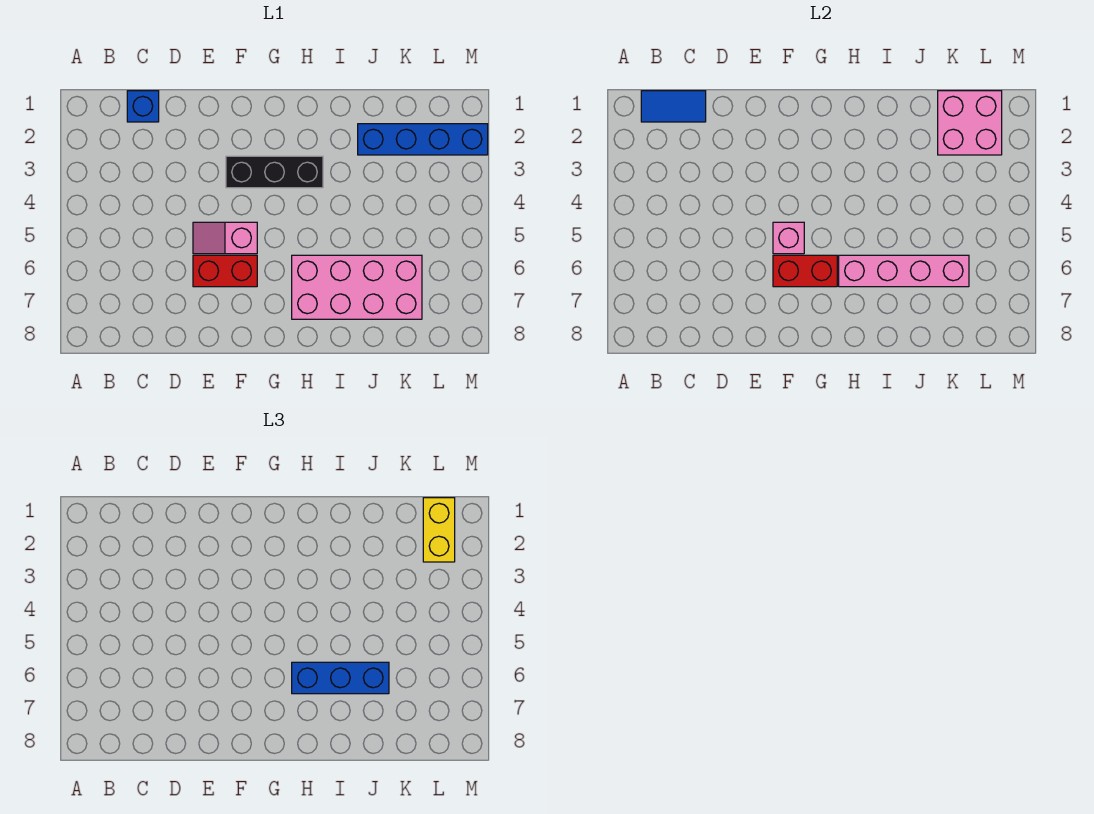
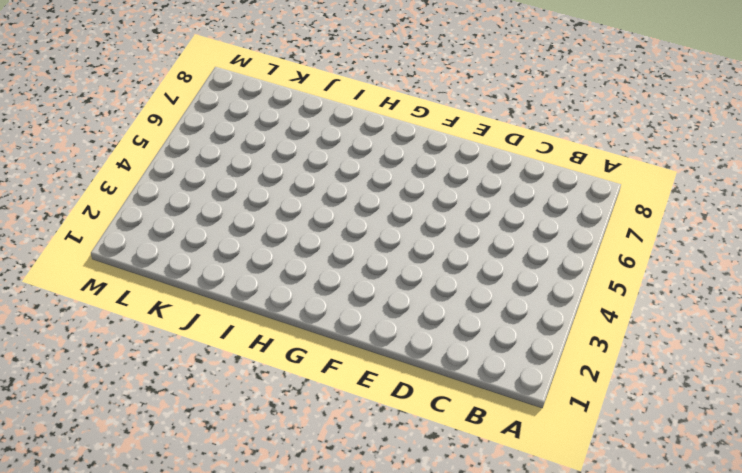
none -> blue 1x1 brick [127,91,159,122]
none -> pink 1x2 slope [193,222,257,254]
none -> red 1x2 brick [193,255,257,287]

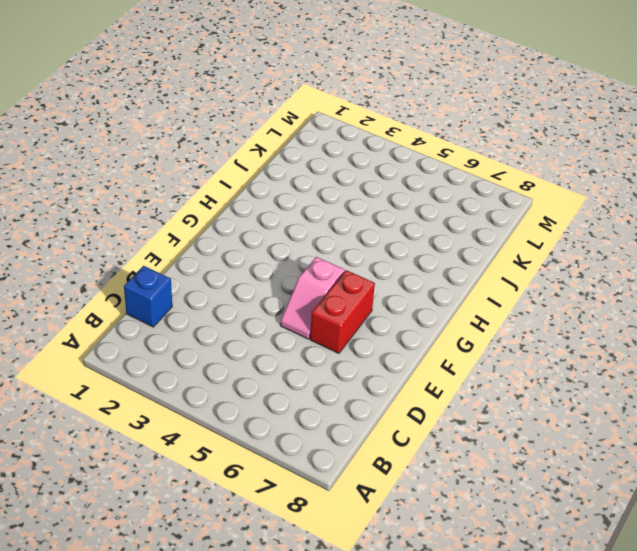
none -> black 1x3 brick [226,156,323,188]
none -> pink 2x4 brick [292,255,422,319]
none -> blue 1x4 brick [358,124,488,155]

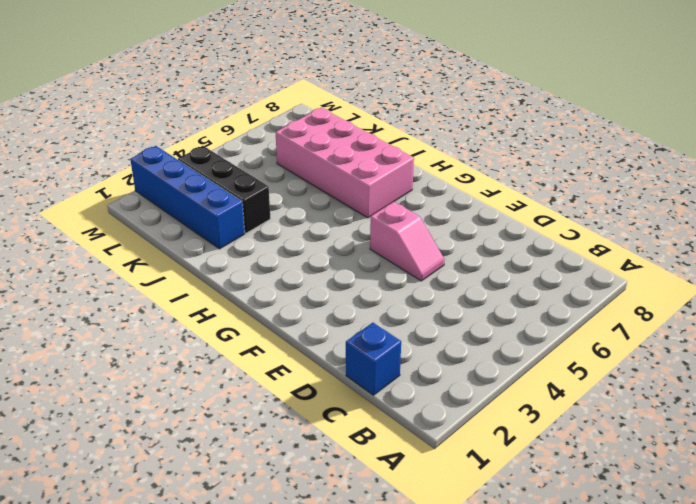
black 1x3 brick [178,146,270,233] -> black 1x3 brick moved to [226,156,323,188]
none -> red 1x2 brick [193,255,257,287]
none -> blue 1x2 tile [641,91,706,122]
none -> pink 1x1 brick [773,222,804,254]

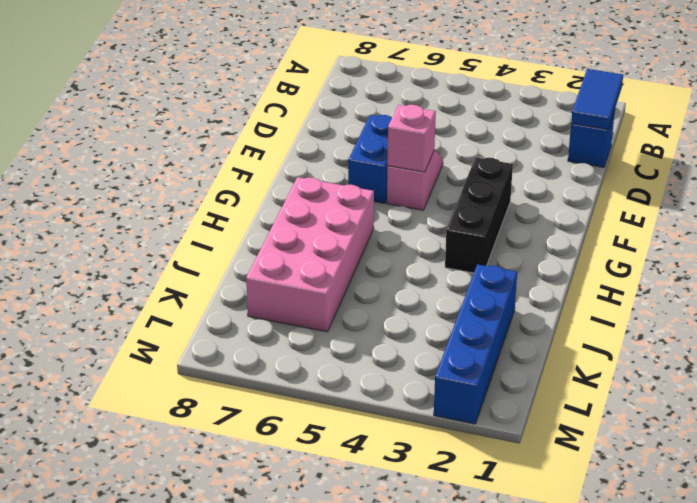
blue 1x2 brick [348,115,392,203] -> red 1x2 brick [193,255,257,287]
none -> red 1x2 brick [773,255,837,287]
none -> pink 1x4 brick [839,255,969,287]
none -> pink 2x2 brick [938,91,1002,155]

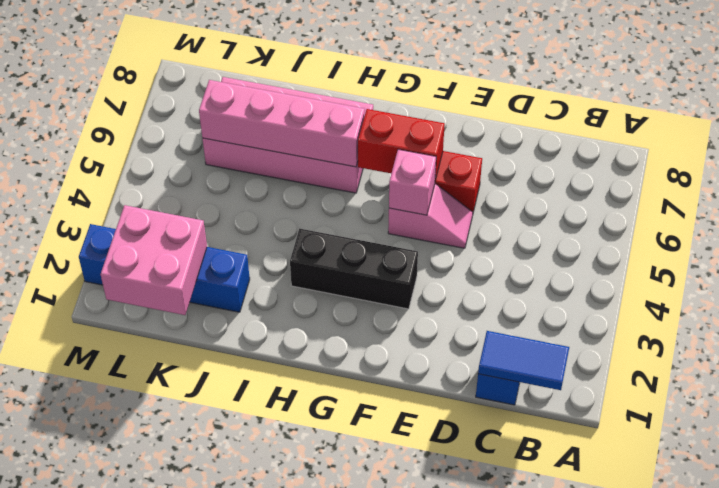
none -> blue 1x3 brick [292,662,389,694]
none -> yellow 1x2 brick [423,498,455,562]

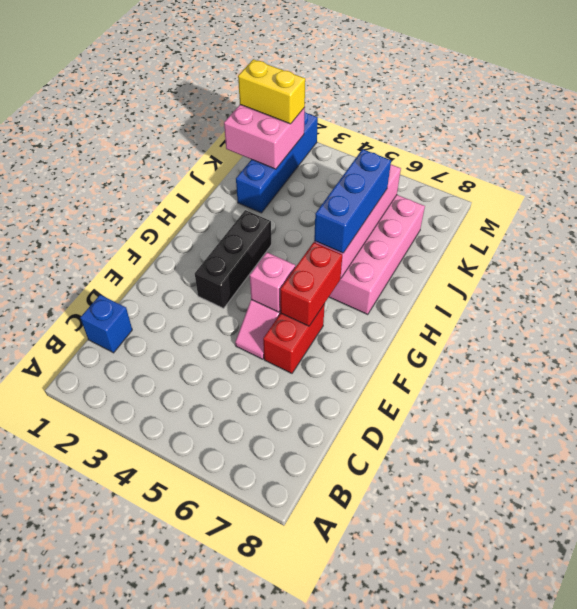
none -> blue 1x2 tile [641,91,706,122]

